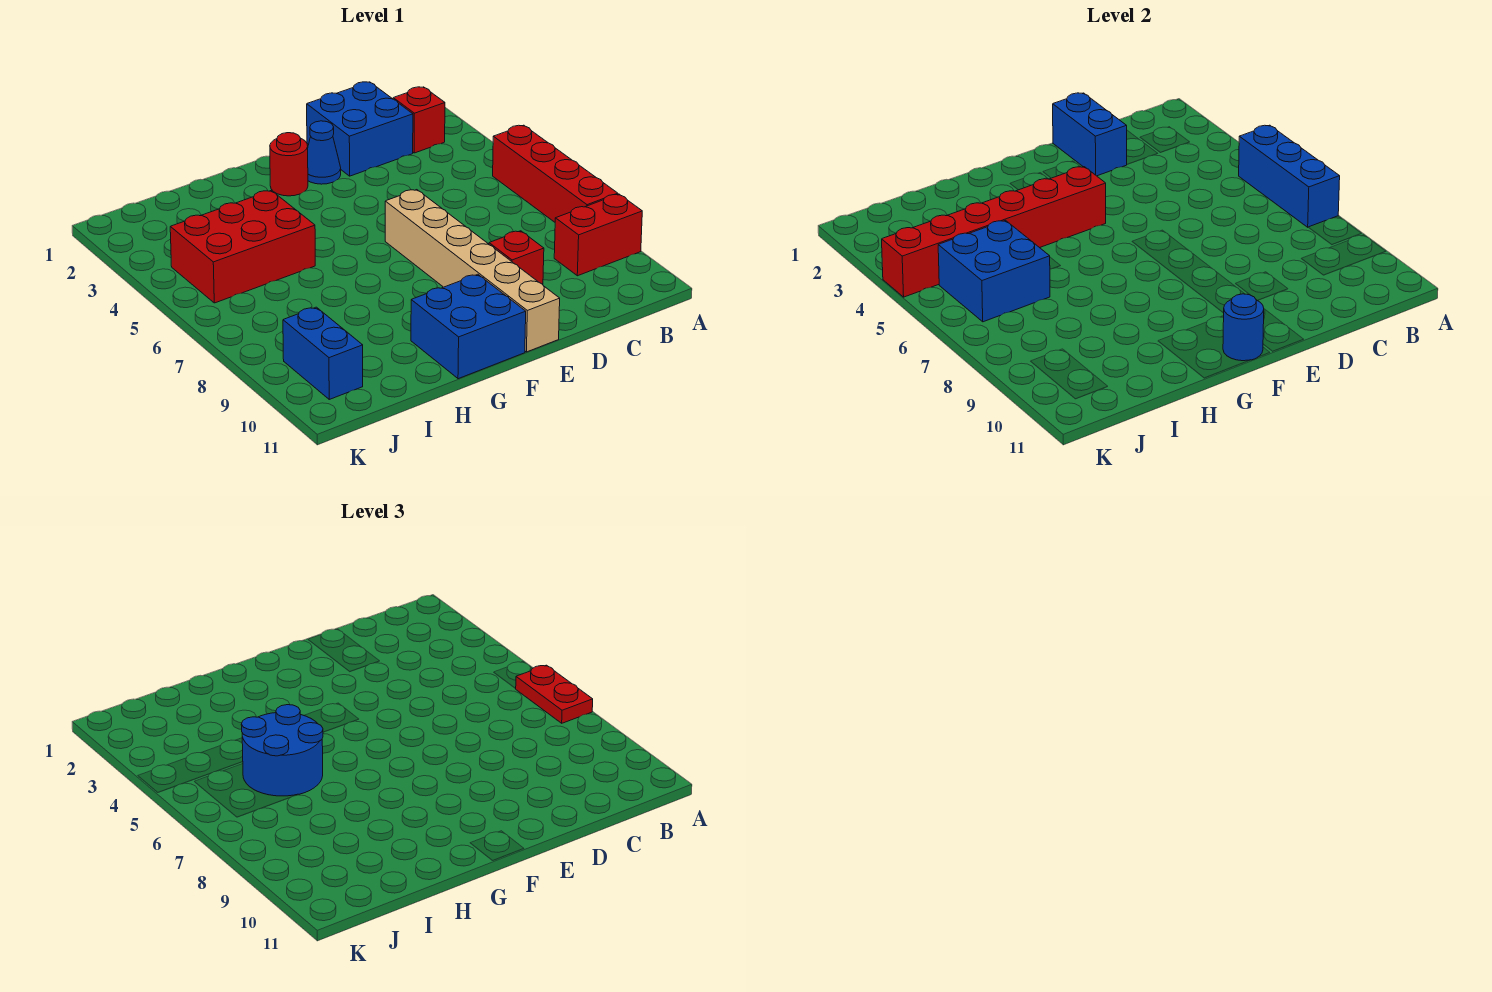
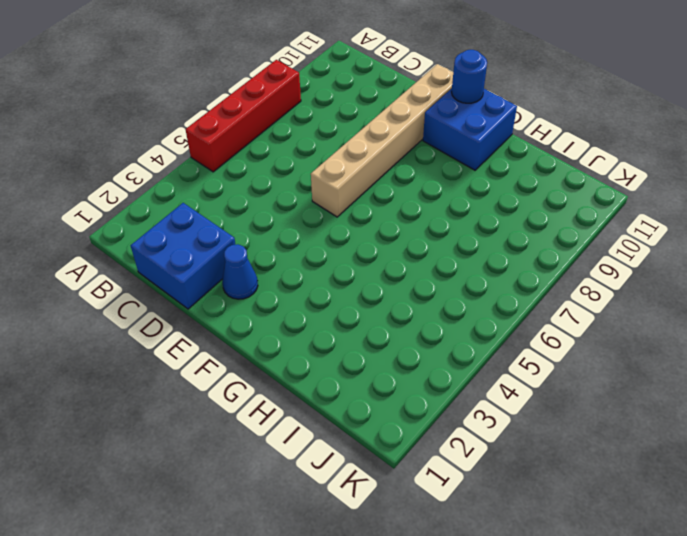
none -> red 1x2 brick [554,194,642,276]
none -> red 1x1 brick [393,87,445,153]
none -> red 1x1 brick [489,231,544,285]

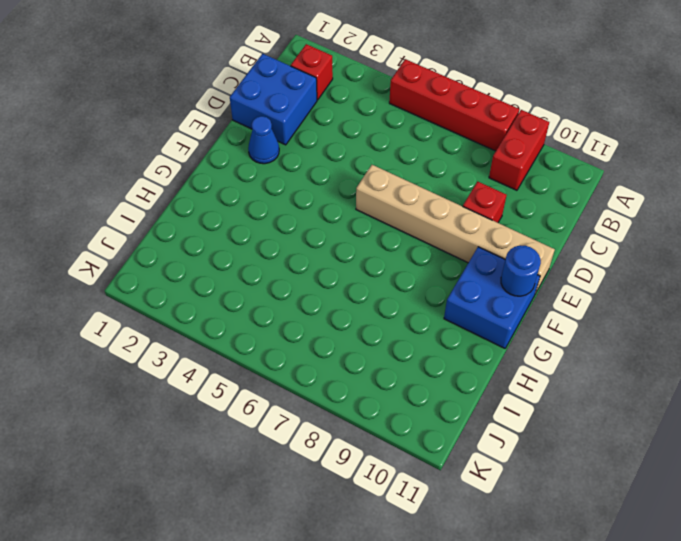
none -> red 1x1 round brick [270,133,308,196]
none -> red 2x3 brick [170,191,315,303]
none -> blue 1x2 brick [283,307,363,399]

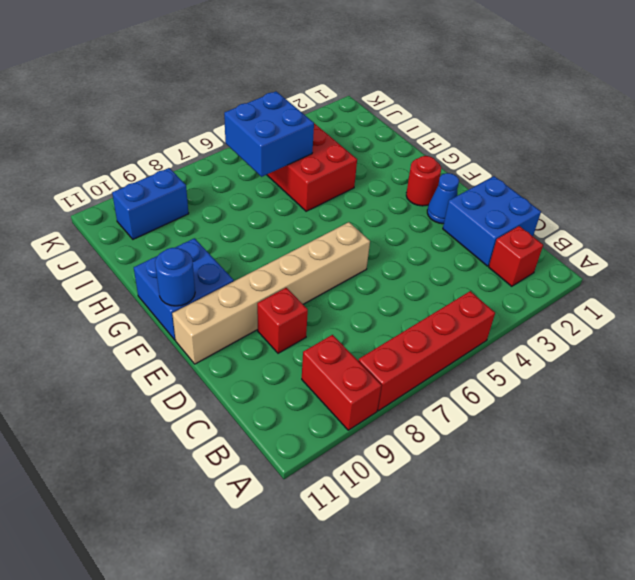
none -> blue 1x3 brick [1239,125,1340,227]
none -> blue 1x2 brick [1053,93,1127,176]
none -> red 1x6 brick [882,167,1106,297]

